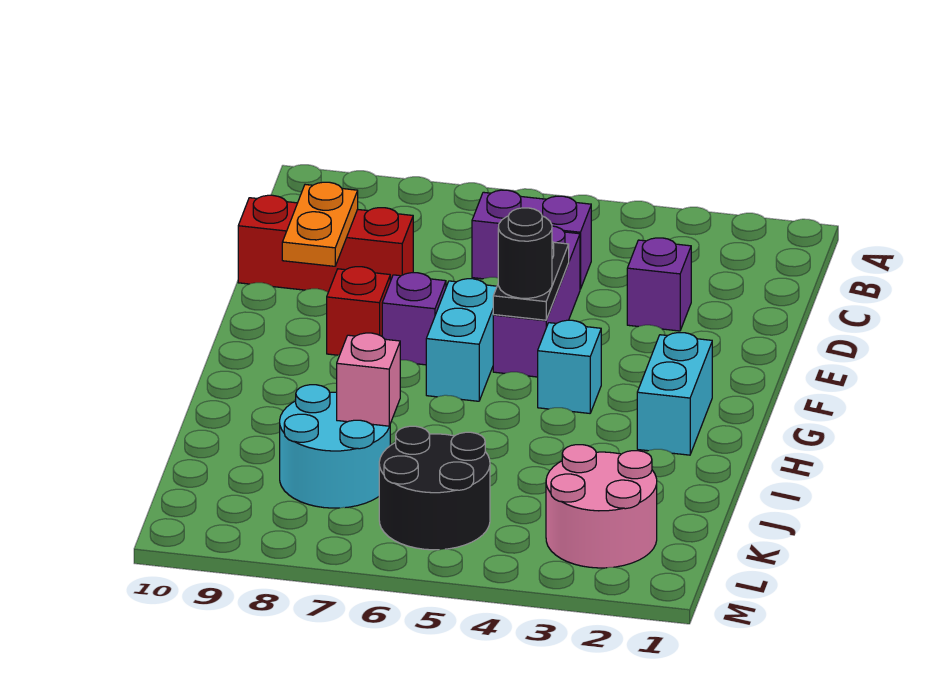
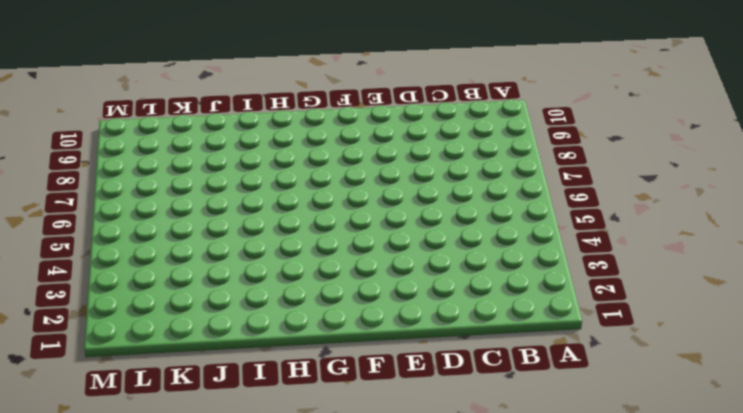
none -> purple 1x2 brick [472,190,591,289]
none -> purple 1x1 brick [627,238,691,331]
none -> purple 1x3 brick [493,226,580,377]

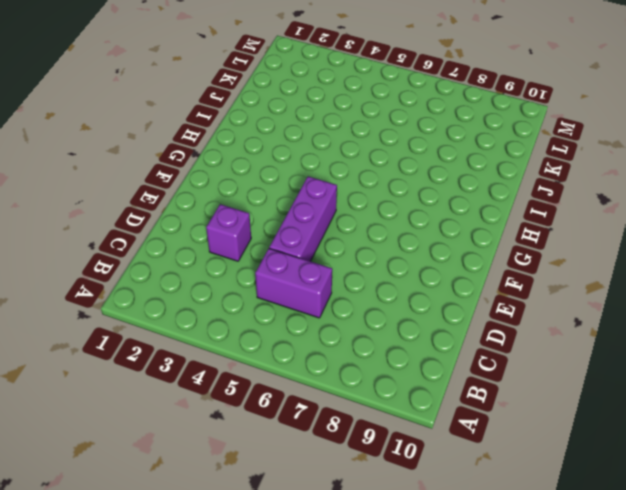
none -> red 1x3 brick [238,195,413,292]
none -> cyan 1x2 brick [426,279,497,401]
none -> purple 1x1 brick [382,273,446,365]

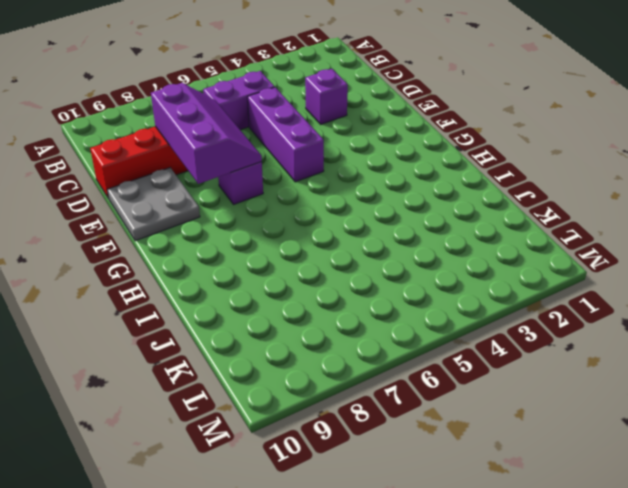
purple 2x3 slope [151,83,262,184] -> none
grey 2x2 plate [107,168,200,241] -> none
none -> cyan 1x2 brick [426,279,497,401]
none -> red 1x1 brick [327,267,390,355]
none -> cyan 1x2 brick [637,333,712,455]

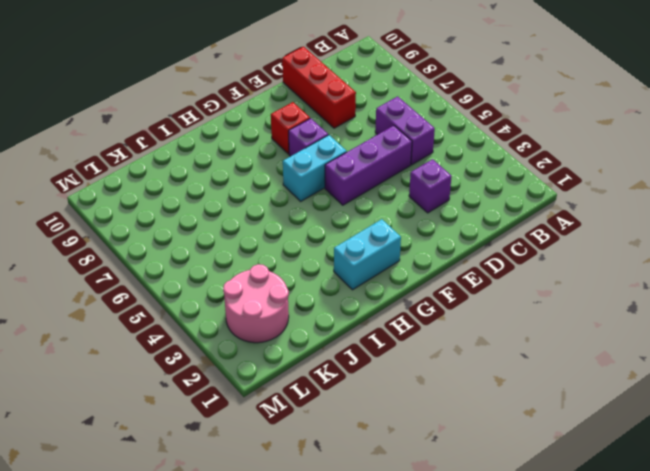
none -> cyan 1x1 brick [538,320,601,413]
none -> cyan 2x2 round brick [280,385,390,508]
none -> black 2x2 round brick [379,426,490,550]

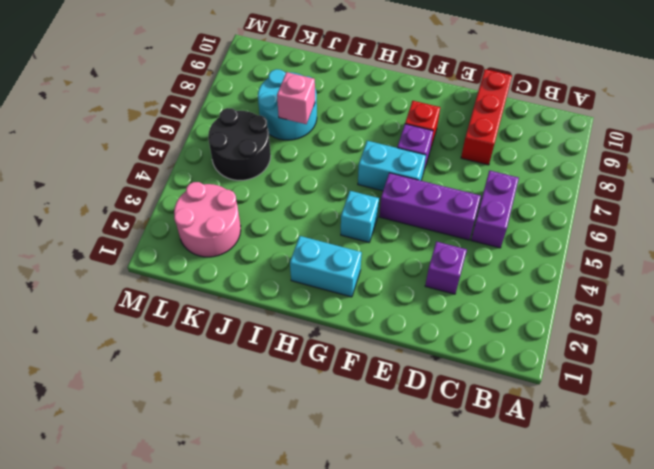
none -> orange 1x2 plate [282,182,358,266]
none -> black 1x2 plate [493,242,569,320]
none -> black 1x1 round brick [498,208,552,298]

